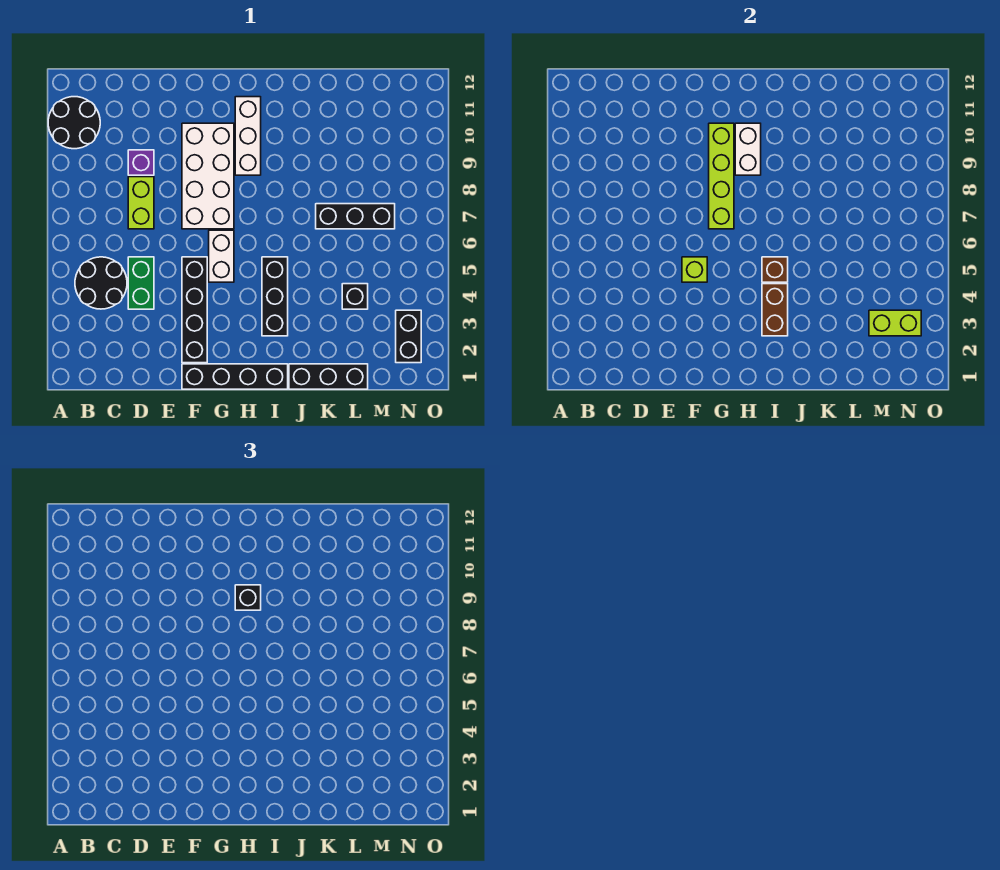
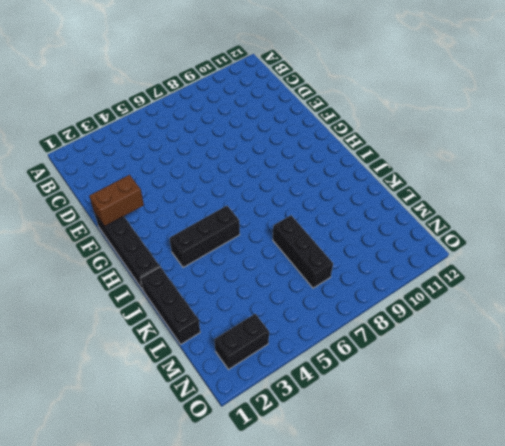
brown 1x2 brick [89,175,144,227] -> brown 1x2 brick moved to [762,284,788,336]
none -> black 2x2 round brick [48,97,100,149]
none -> black 2x2 round brick [75,257,127,309]
none -> green 1x2 brick [128,257,154,309]

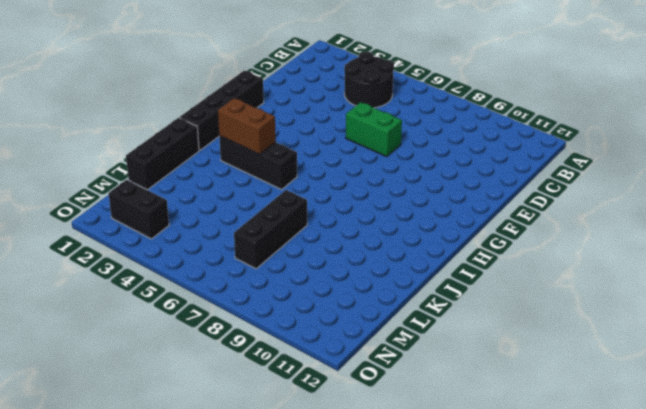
green 1x2 brick [346,102,402,157] -> green 1x2 brick moved to [128,257,154,309]
none -> black 2x2 round brick [48,97,100,149]
none -> lime 1x2 brick [128,177,154,229]
none -> purple 1x1 brick [128,150,154,175]

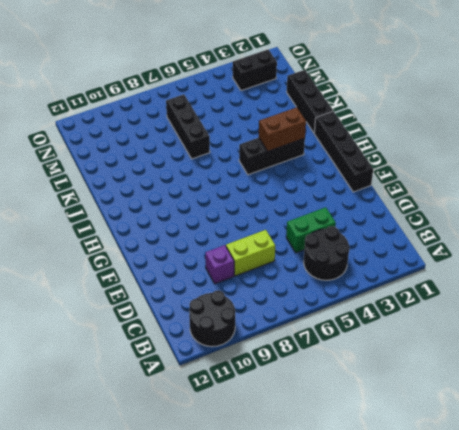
none -> black 1x4 brick [182,257,207,363]
none -> white 2x4 brick [182,123,234,229]
none -> white 1x2 brick [209,230,234,282]

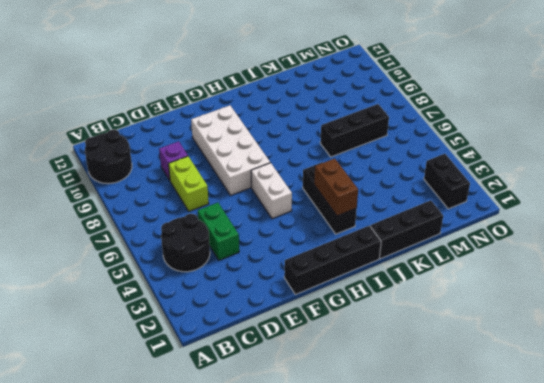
none -> black 1x4 brick [182,257,207,363]
none -> white 1x3 brick [235,97,261,175]
none -> black 1x1 brick [342,284,368,309]

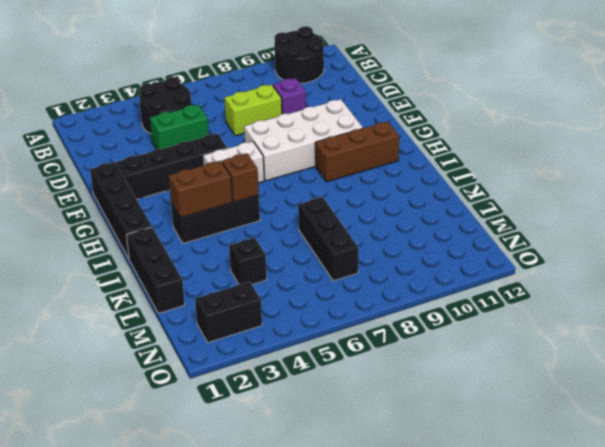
brown 1x3 brick [315,121,399,182] -> white 1x3 brick [235,97,261,175]
none -> lime 1x1 brick [682,257,707,282]
none -> lime 1x4 brick [709,123,734,229]
none -> white 1x2 brick [735,123,761,175]

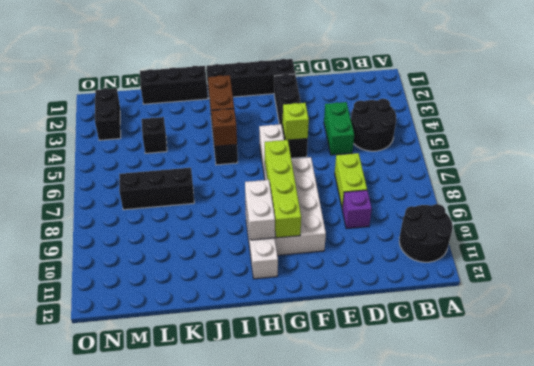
none -> lime 1x2 brick [869,310,921,336]
none -> black 1x1 brick [235,585,261,610]

